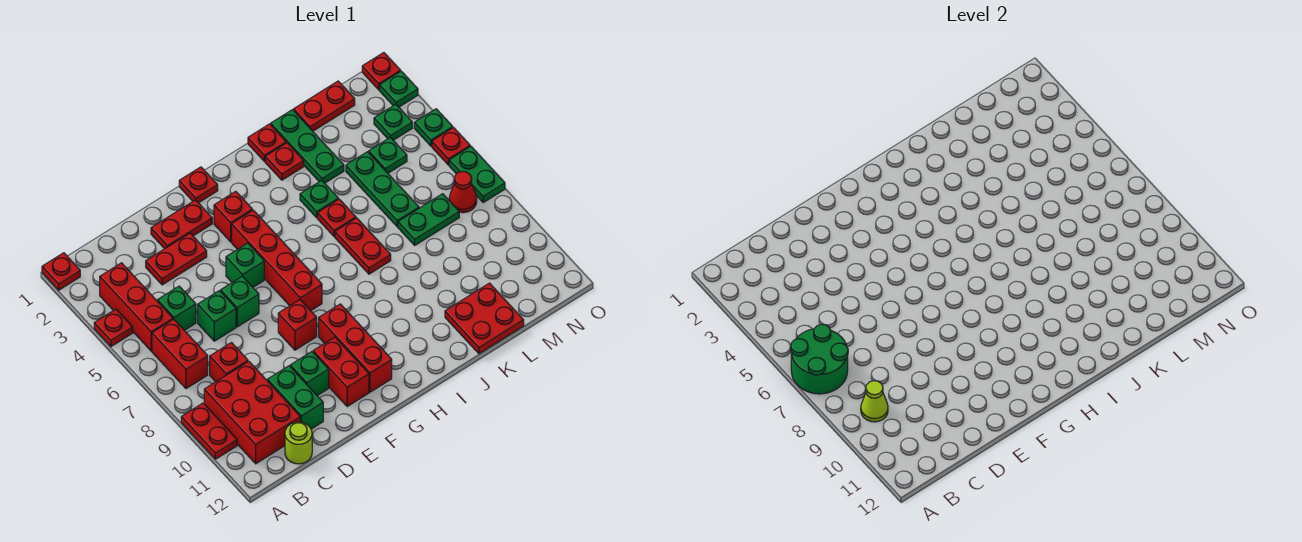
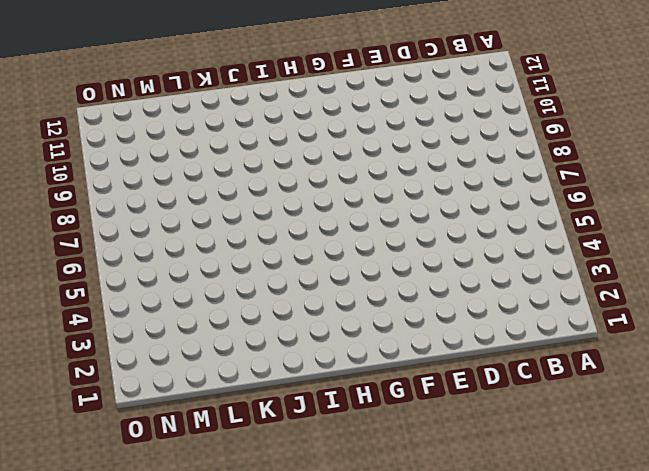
none -> red 1x1 plate [42,253,80,290]
none -> red 1x1 plate [94,309,133,346]
none -> red 1x2 plate [181,403,237,459]
none -> red 1x3 brick [100,263,173,351]

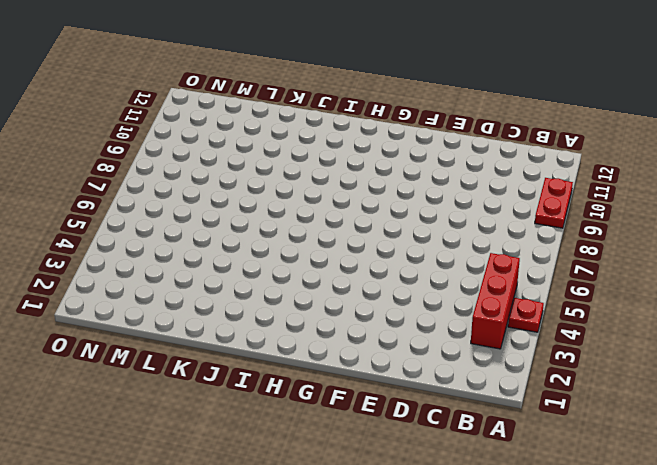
none -> red 1x1 plate [42,253,80,290]
none -> red 1x2 brick [152,319,208,389]
none -> red 2x3 brick [204,361,300,464]
none -> green 1x1 brick [157,286,196,330]

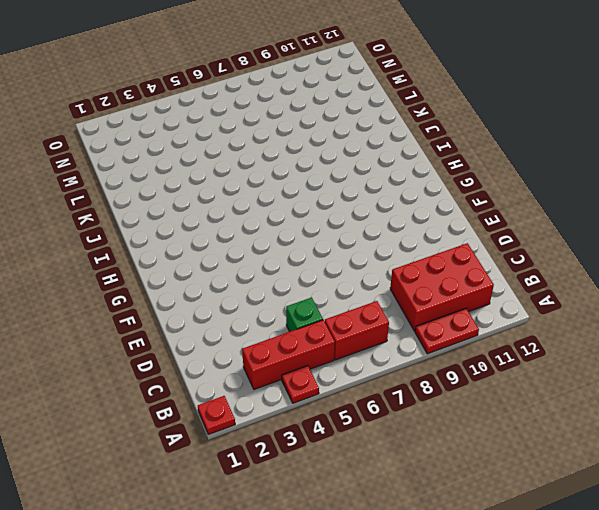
none -> red 1x1 brick [210,343,248,382]
none -> lime 1x1 round brick [285,422,312,464]
none -> red 1x2 plate [146,233,207,285]
none -> green 1x1 brick [198,291,236,341]

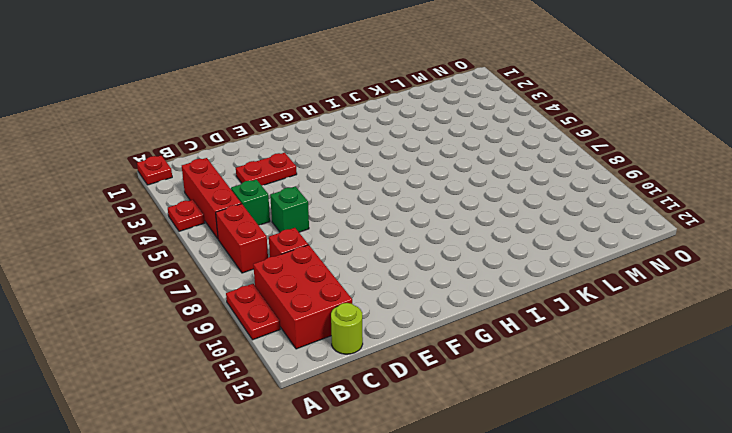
none -> green 1x2 brick [267,366,323,429]
none -> red 1x2 plate [151,200,212,249]
none -> green 1x1 brick [221,276,259,327]
none -> green 1x1 brick [290,352,329,396]

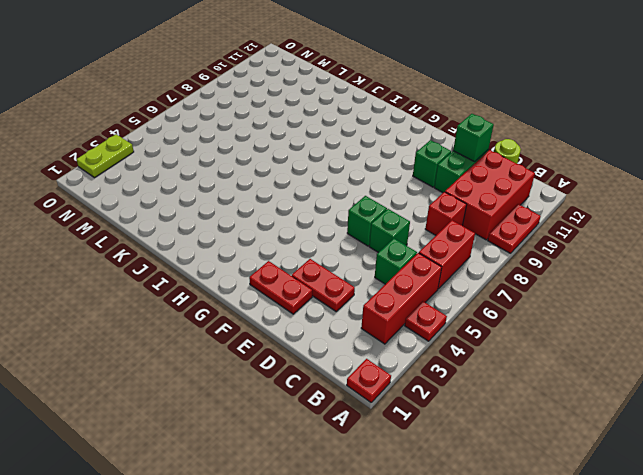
green 1x1 brick [453,114,494,162] -> green 1x1 brick moved to [226,243,264,287]
lime 1x2 plate [77,134,134,178] -> green 1x1 plate [380,71,418,107]
none -> red 1x1 brick [278,300,317,350]
none -> red 1x2 brick [313,337,369,406]
none -> red 1x1 plate [179,167,218,203]
none -> red 1x1 brick [214,191,252,242]

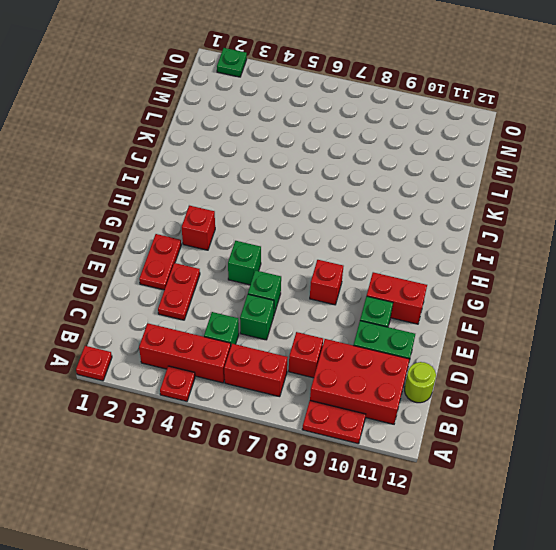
none -> red 1x1 plate [179,167,218,203]
none -> red 1x4 brick [232,210,322,311]
none -> red 1x3 brick [319,304,392,392]
none -> red 1x1 plate [248,124,286,161]

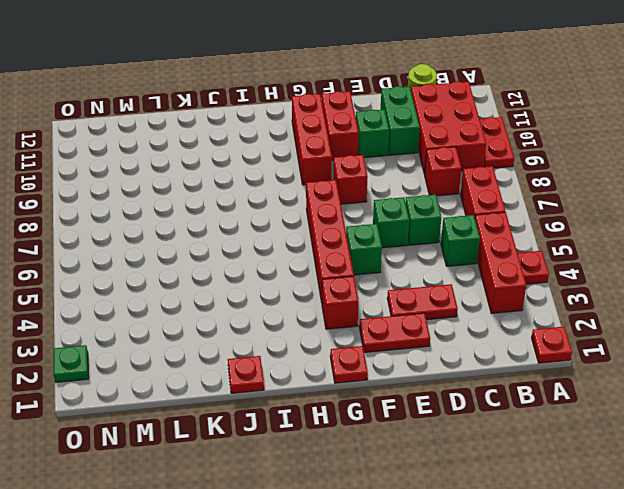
none -> red 1x1 plate [265,143,304,180]
none -> green 1x1 plate [300,180,338,218]
none -> red 1x1 plate [318,199,356,237]
none -> red 1x2 plate [335,218,391,274]

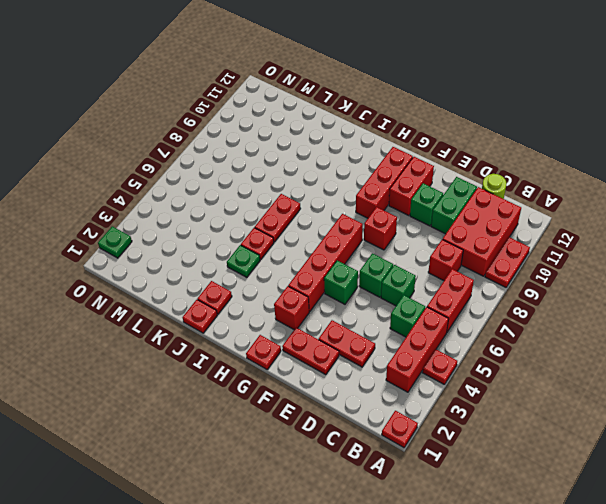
none -> green 1x3 plate [271,110,344,183]
none -> red 2x2 plate [445,283,524,354]
none -> red 1x2 plate [294,81,355,131]
none -> green 1x3 plate [346,152,419,227]

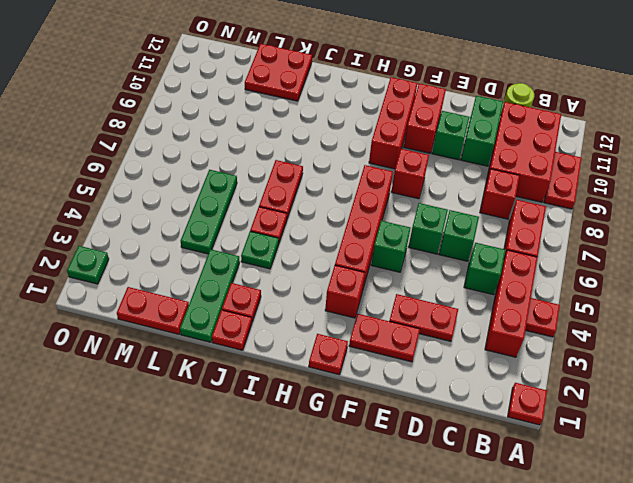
none -> green 1x2 plate [398,194,459,245]
none -> green 1x1 plate [369,137,407,173]
none -> green 1x1 plate [374,104,412,140]
none -> red 1x1 cone [449,171,477,213]

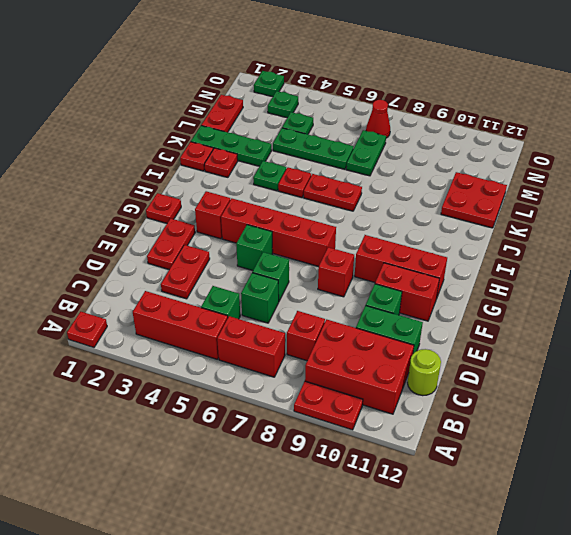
none -> red 1x1 plate [94,309,133,346]
none -> red 1x1 plate [362,53,401,90]
none -> green 1x1 plate [414,109,453,146]
none -> red 1x1 plate [432,128,470,165]

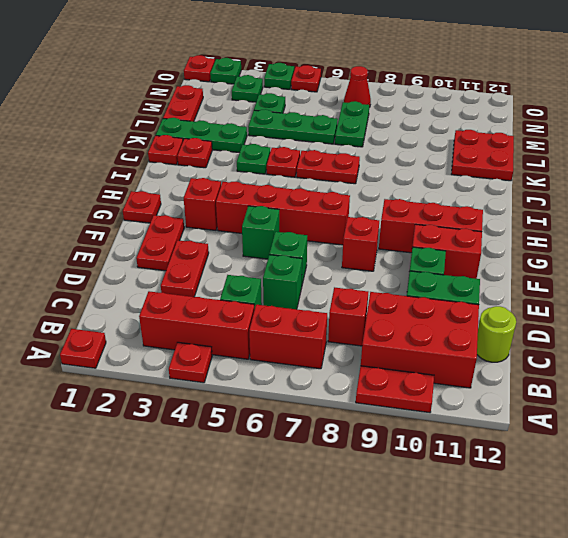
none -> green 1x2 plate [449,146,505,202]
none -> green 2x2 round brick [791,324,848,394]
none -> lime 1x1 cone [861,381,888,422]

